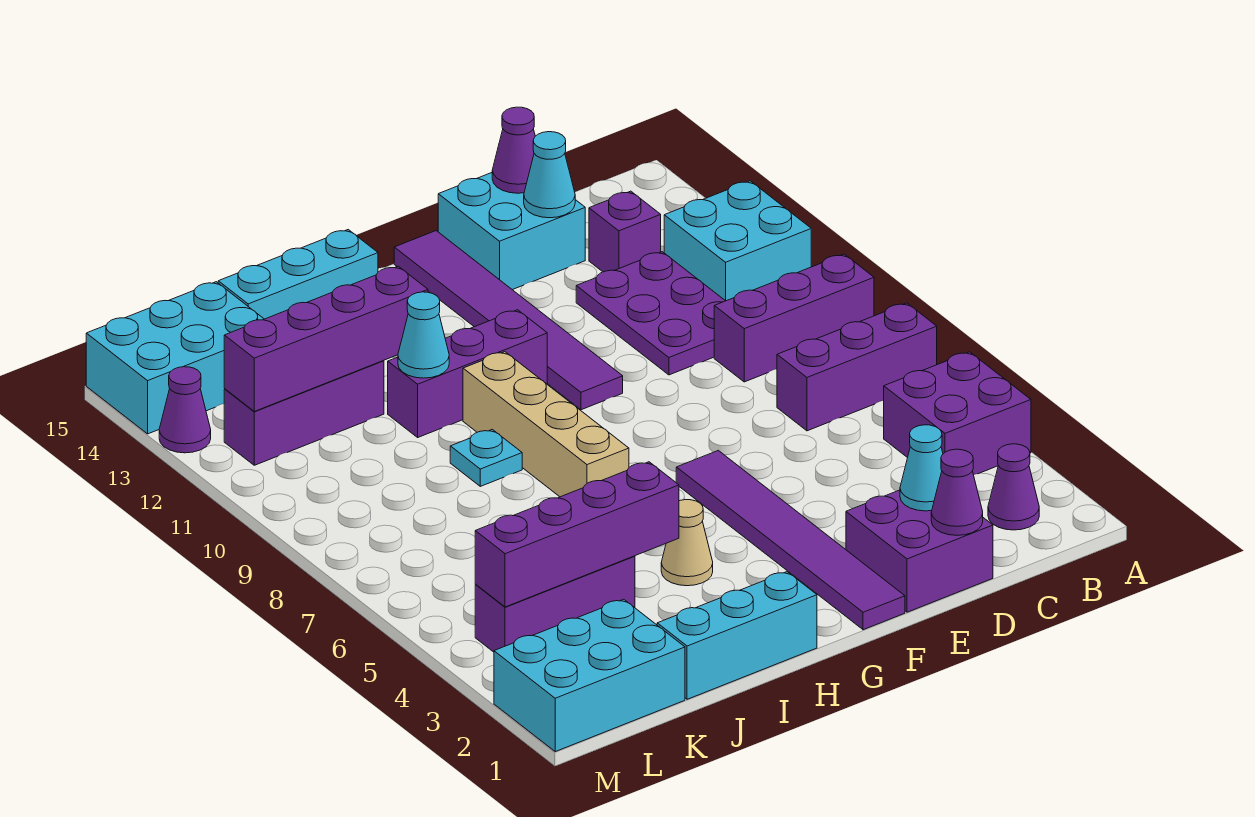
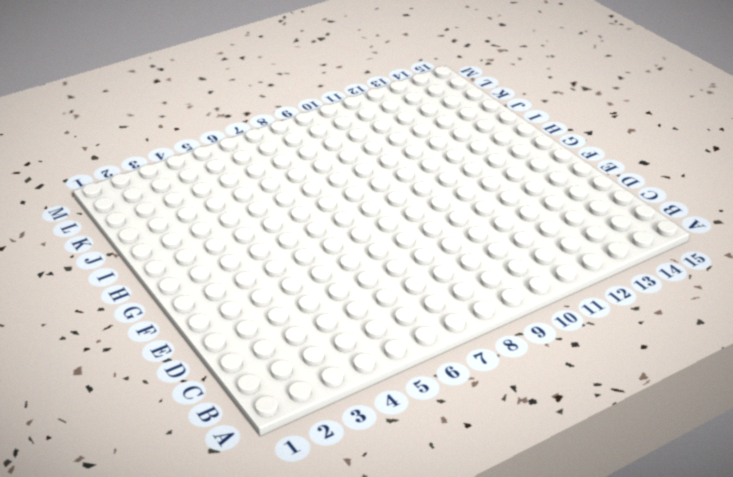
none -> purple 2x2 brick [884,352,1031,475]
none -> purple 1x3 brick [777,303,937,431]
none -> purple 1x3 brick [714,254,874,382]

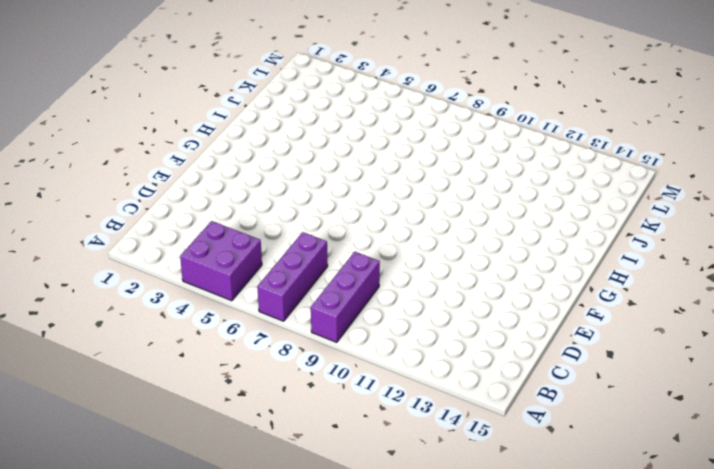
none -> cyan 2x2 brick [664,181,811,301]
none -> purple 1x1 cone [988,444,1039,530]
none -> purple 2x3 plate [576,252,725,375]

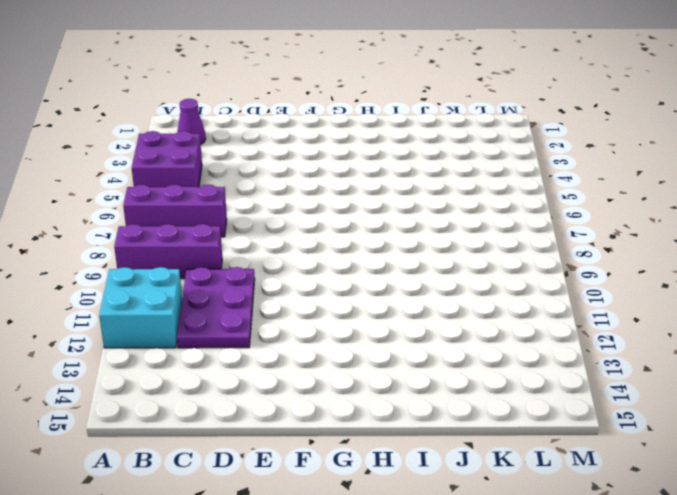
none -> purple 1x1 brick [589,191,661,272]
none -> purple 2x2 brick [846,490,993,612]
none -> cyan 2x2 brick [438,173,585,290]

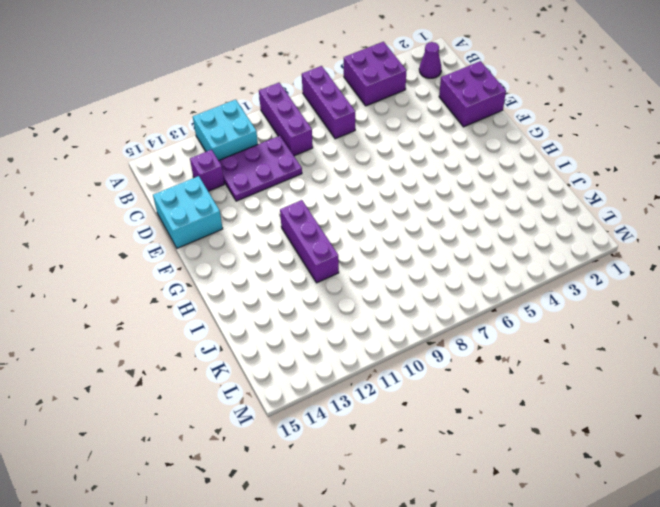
none -> purple 1x6 tile [676,450,905,630]
none -> purple 1x6 tile [394,231,623,410]
none -> cyan 1x3 brick [657,572,817,699]

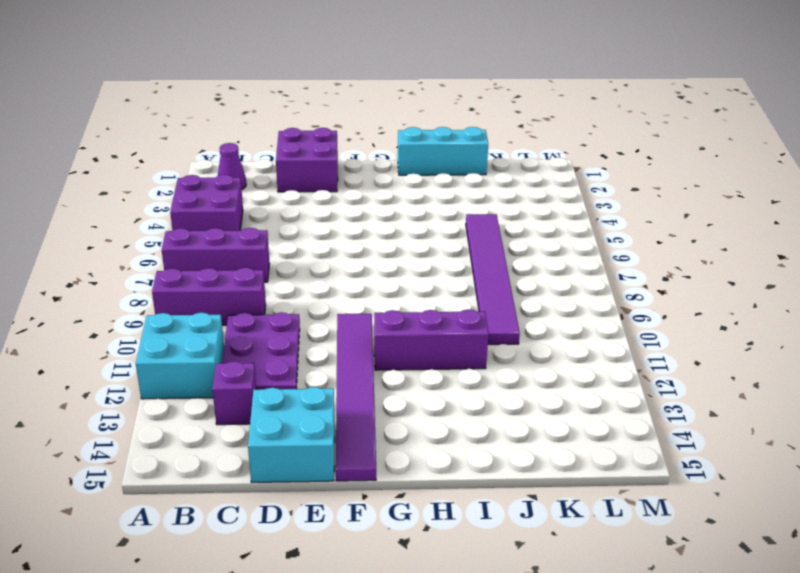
purple 1x6 tile [466,214,520,345] -> purple 1x6 tile moved to [676,450,905,630]
none -> tan 1x1 cone [661,500,713,586]
none -> tan 1x4 brick [463,352,629,497]
none -> cyan 1x3 brick [218,230,378,319]

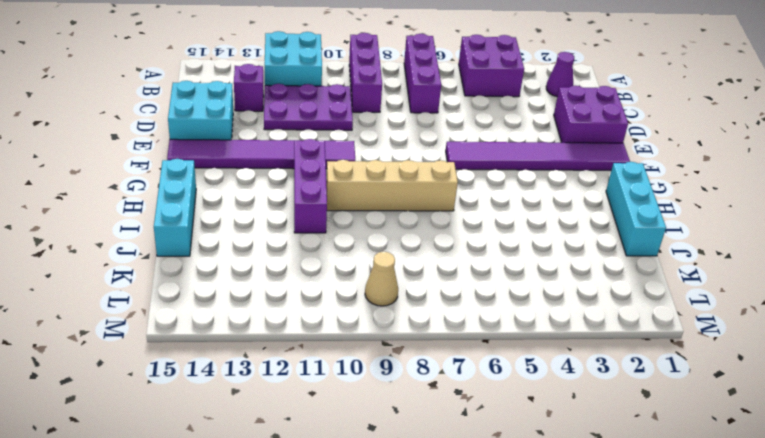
tan 1x1 cone [365,252,398,306] -> tan 1x1 cone moved to [661,500,713,586]
none -> cyan 1x1 plate [450,429,522,486]
none -> purple 1x3 brick [475,556,635,652]
none -> purple 1x3 brick [224,360,384,465]

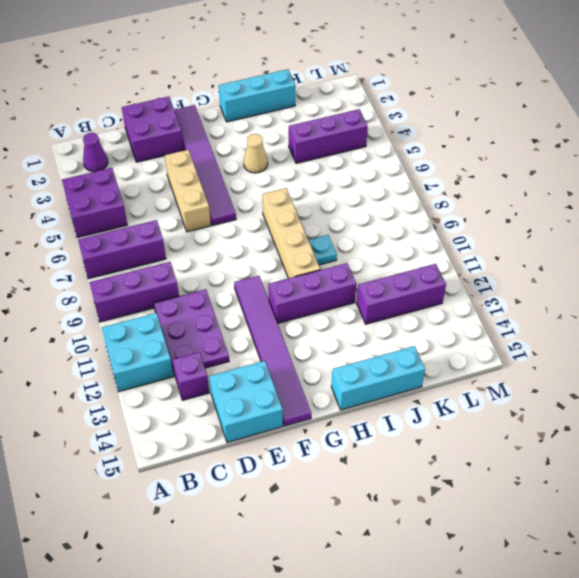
tan 1x3 brick [165,150,211,232] -> none
none -> cyan 2x3 brick [494,599,685,752]
none -> cyan 2x3 brick [86,282,264,434]
none -> purple 1x1 cone [159,367,211,453]

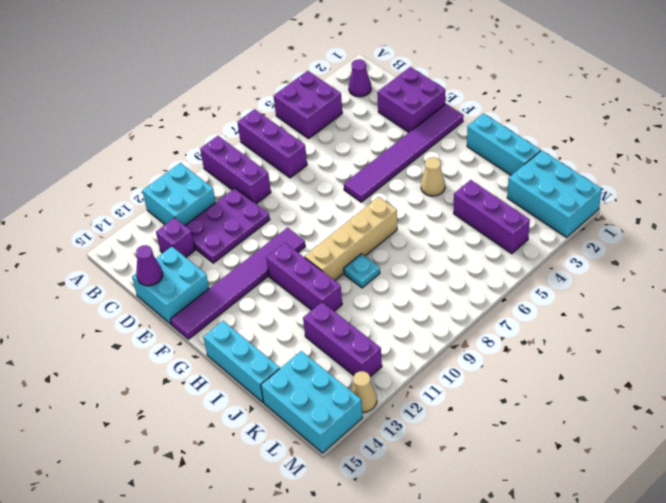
tan 1x1 cone [351,371,377,412] -> purple 1x1 cone [159,367,211,453]
none -> purple 1x1 cone [931,449,983,535]
none -> cyan 1x1 cone [900,425,943,511]
none -> cyan 1x1 cone [524,132,575,218]

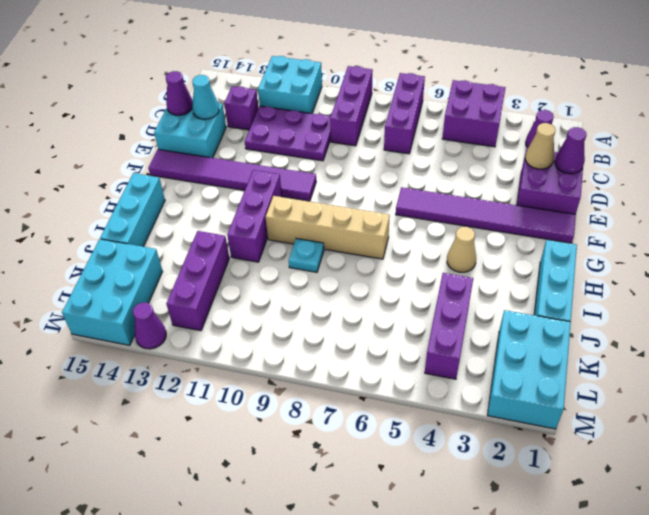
tan 1x1 cone [525,123,556,169] -> cyan 1x1 cone [900,425,943,511]
none -> purple 1x4 brick [475,462,679,607]
none -> cyan 1x1 cone [398,292,449,378]
none -> purple 1x4 brick [224,266,428,411]

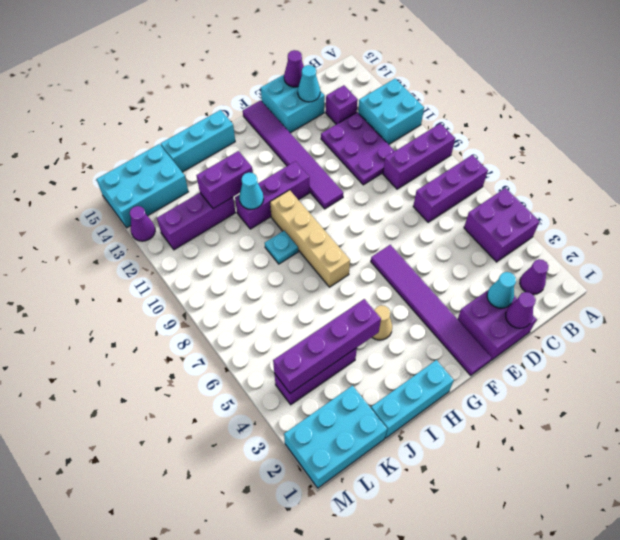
purple 1x2 brick [196,151,253,209] -> purple 1x4 brick [224,266,428,411]

